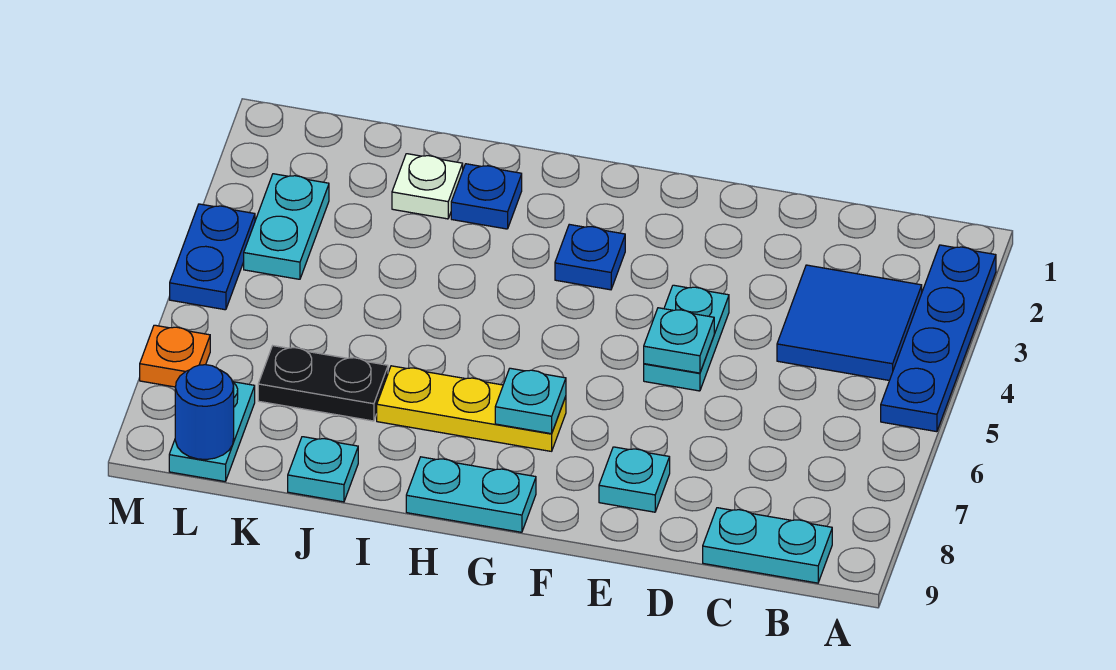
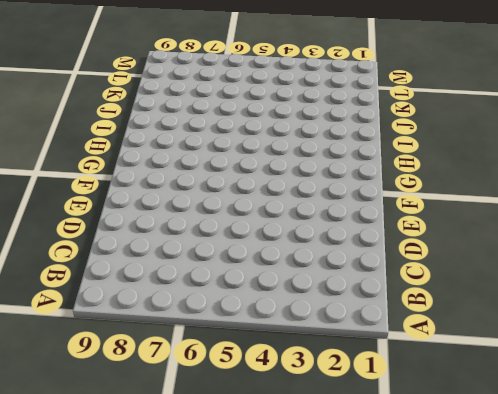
none -> blue 1x4 plate [881,245,996,432]
none -> blue 2x2 tile [777,265,922,380]
none -> cyan 1x2 plate [703,508,832,583]

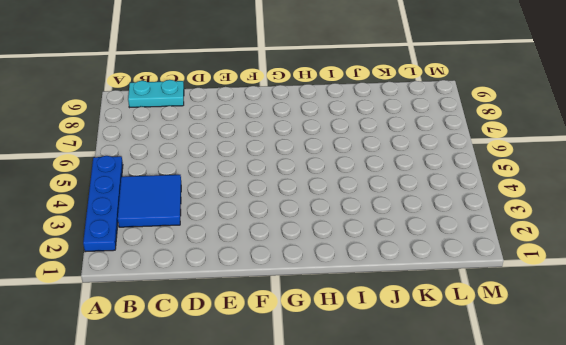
none -> cyan 1x2 plate [644,285,729,391]
none -> cyan 1x1 plate [599,447,670,512]
none -> blue 1x1 plate [555,224,625,290]

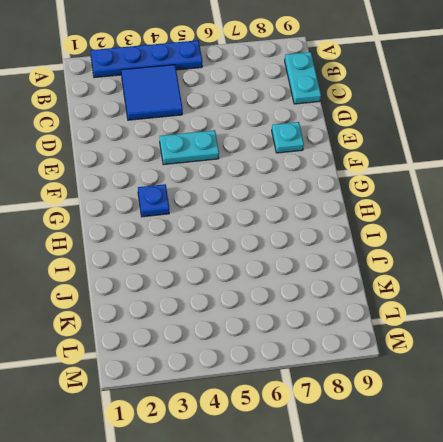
none -> yellow 1x3 plate [377,366,566,451]
none -> cyan 1x2 plate [406,457,536,532]
none -> blue 1x1 plate [451,164,522,229]

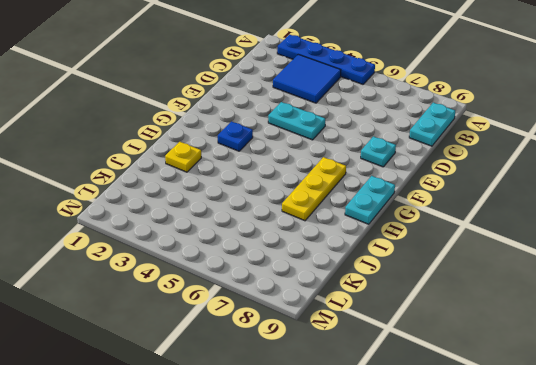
yellow 1x1 plate [165,142,201,172] -> blue 1x1 plate [451,164,522,229]
none -> white 1x1 plate [392,154,463,219]
none -> black 1x2 plate [258,346,388,421]
none -> cyan 1x1 plate [288,437,358,502]

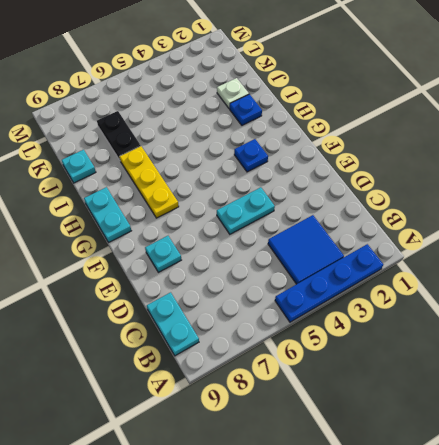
none -> cyan 1x2 plate [244,174,329,279]
none -> cyan 1x2 plate [169,382,255,481]
none -> blue 1x2 plate [170,204,255,310]

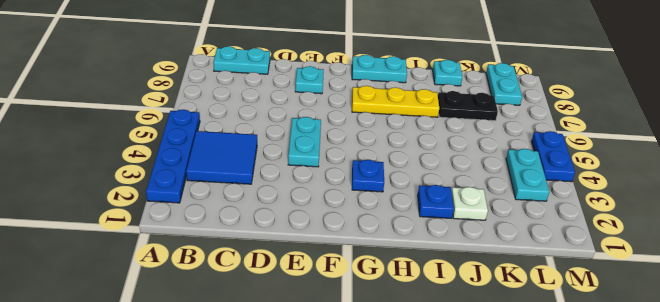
none -> orange 1x1 plate [140,325,210,387]
none -> cyan 1x1 plate [644,308,714,373]
none -> cyan 1x1 plate [495,368,566,434]

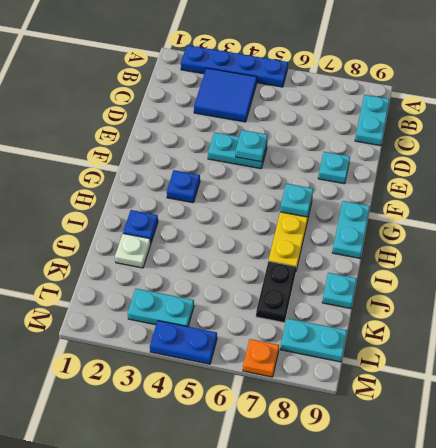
none -> blue 1x1 round brick [175,365,234,459]

